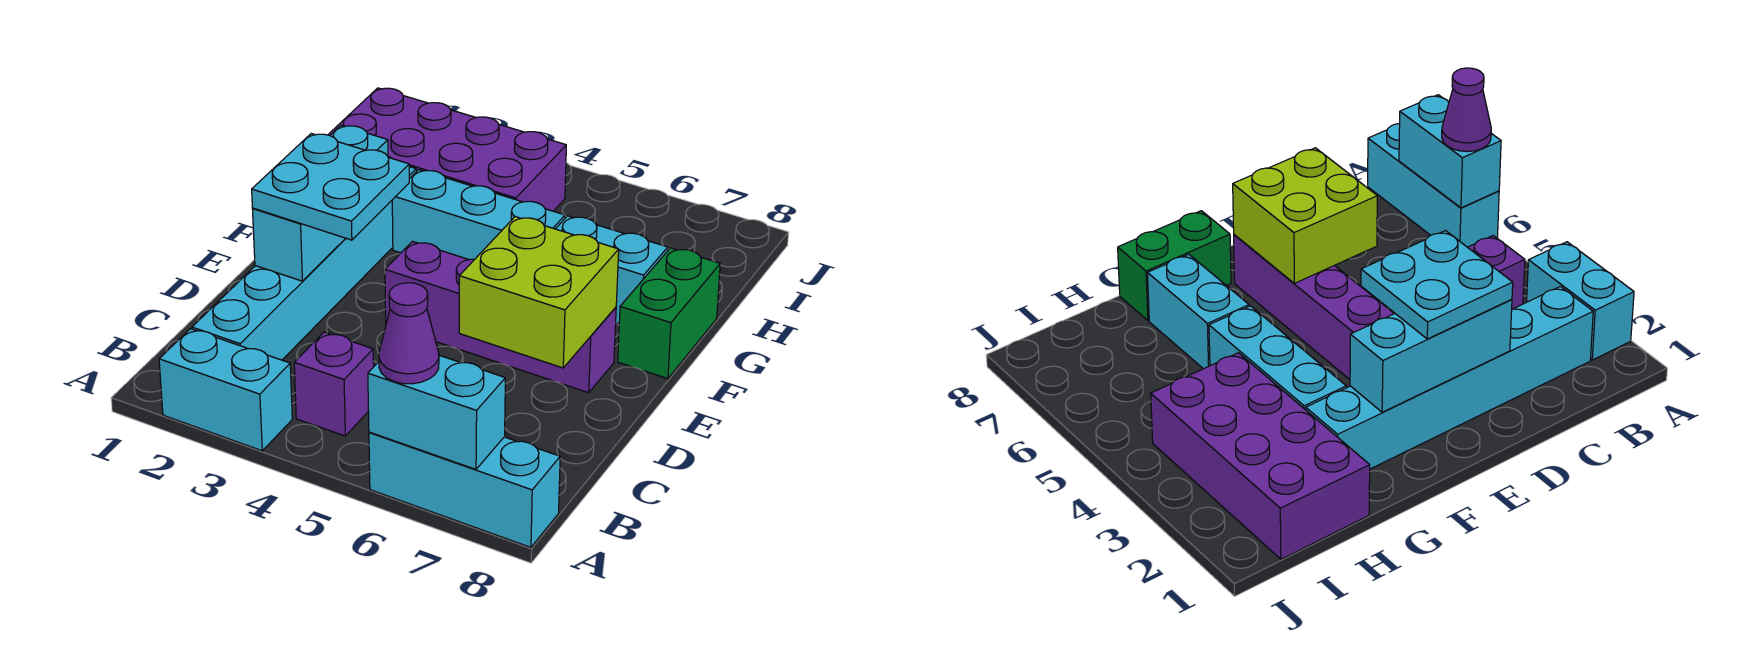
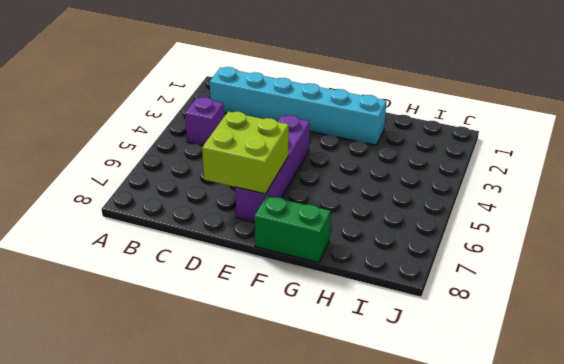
none -> cyan 1x2 brick [159,329,292,451]
none -> cyan 1x3 brick [369,432,560,547]
none -> cyan 1x3 brick [392,170,565,260]

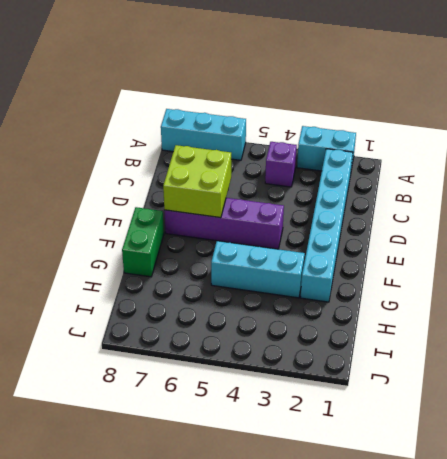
none -> cyan 1x2 brick [556,216,668,323]
none -> purple 2x4 brick [328,88,566,211]
none -> cyan 1x2 brick [368,355,505,469]

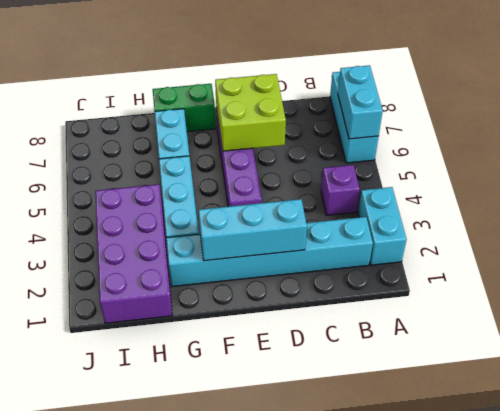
none -> purple 1x1 cone [379,283,439,384]
none -> cyan 2x2 plate [252,134,409,240]

